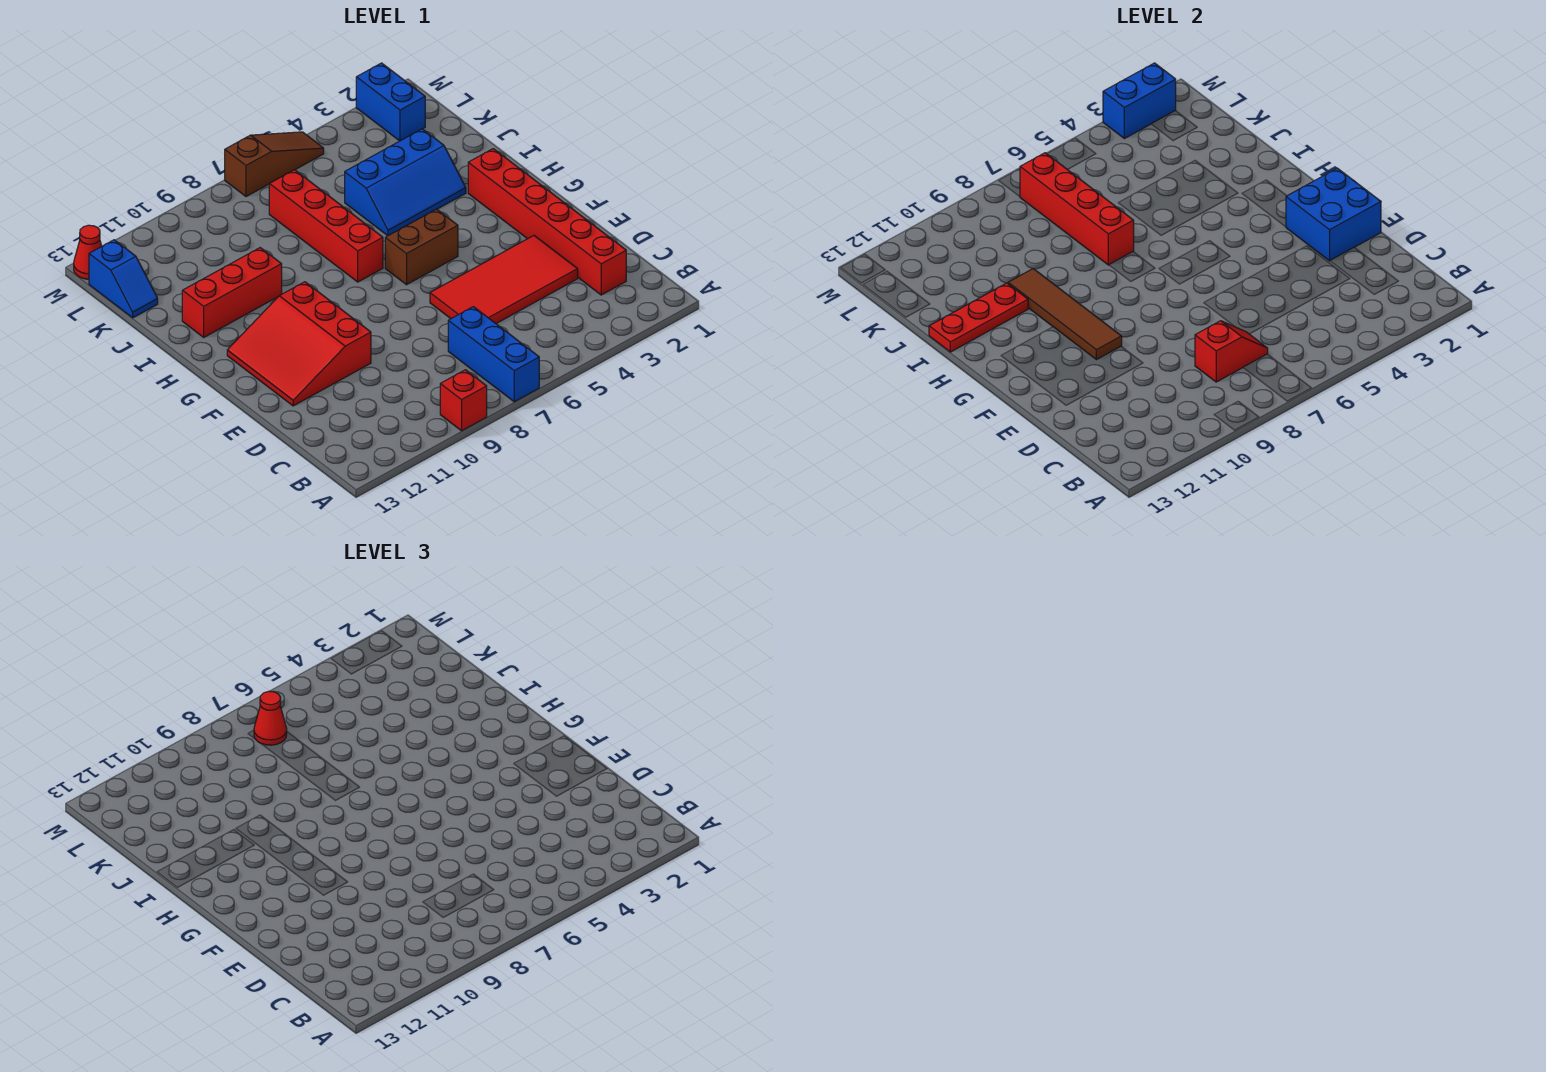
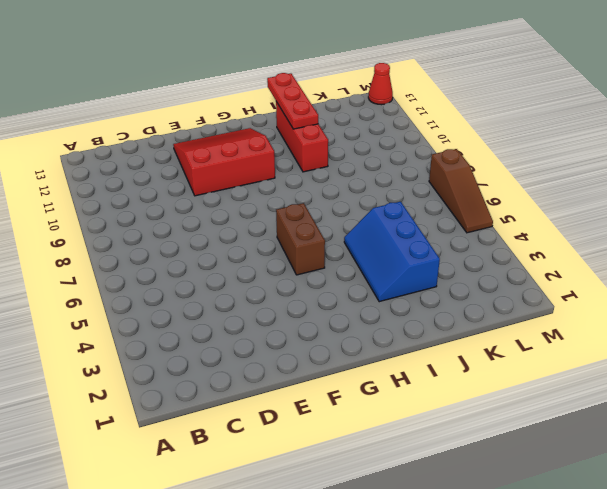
none -> blue 1x3 brick [448,307,539,402]
none -> red 1x1 brick [440,370,487,431]
none -> red 1x6 brick [468,149,626,295]

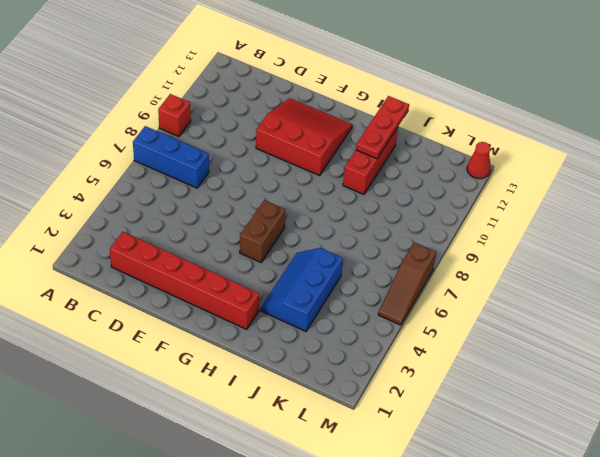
none -> red 2x4 tile [430,236,578,324]
none -> red 1x4 brick [269,170,383,282]
none -> blue 1x2 slope [89,240,158,318]

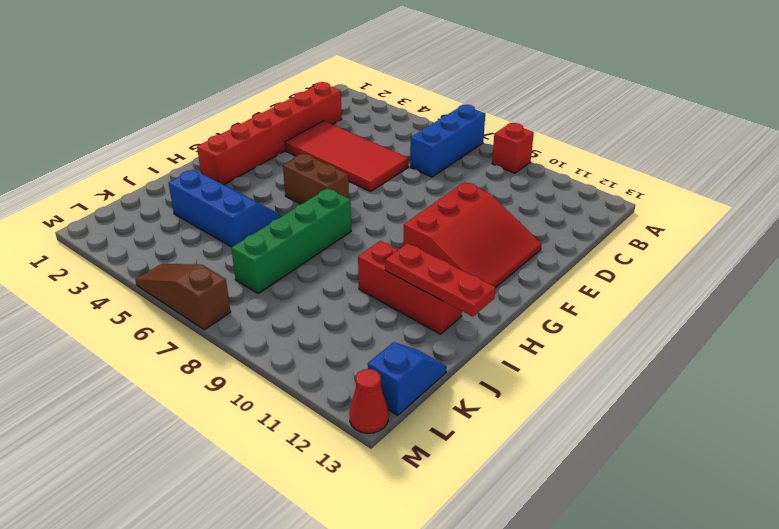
green 1x4 brick [231,188,351,293] -> red 1x4 brick [269,170,383,282]
none -> blue 1x2 brick [356,63,425,141]
none -> red 1x2 slope [1195,321,1268,382]
none -> blue 2x2 brick [1286,168,1381,261]

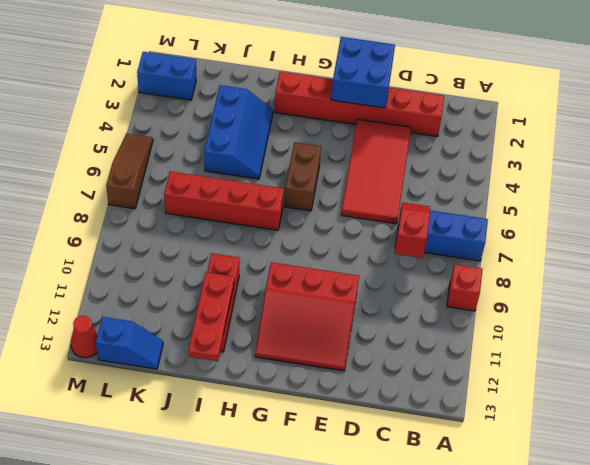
none -> brown 1x4 tile [1008,269,1122,360]
none -> red 1x4 brick [1020,153,1134,265]
none -> blue 1x2 brick [1103,63,1176,139]

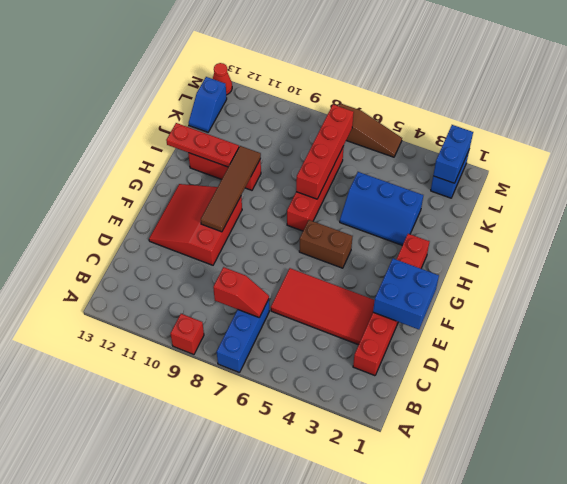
blue 1x2 brick [433,125,473,183] -> blue 1x2 brick turned to [1103,63,1176,139]
none -> red 1x1 cone [254,691,287,745]

